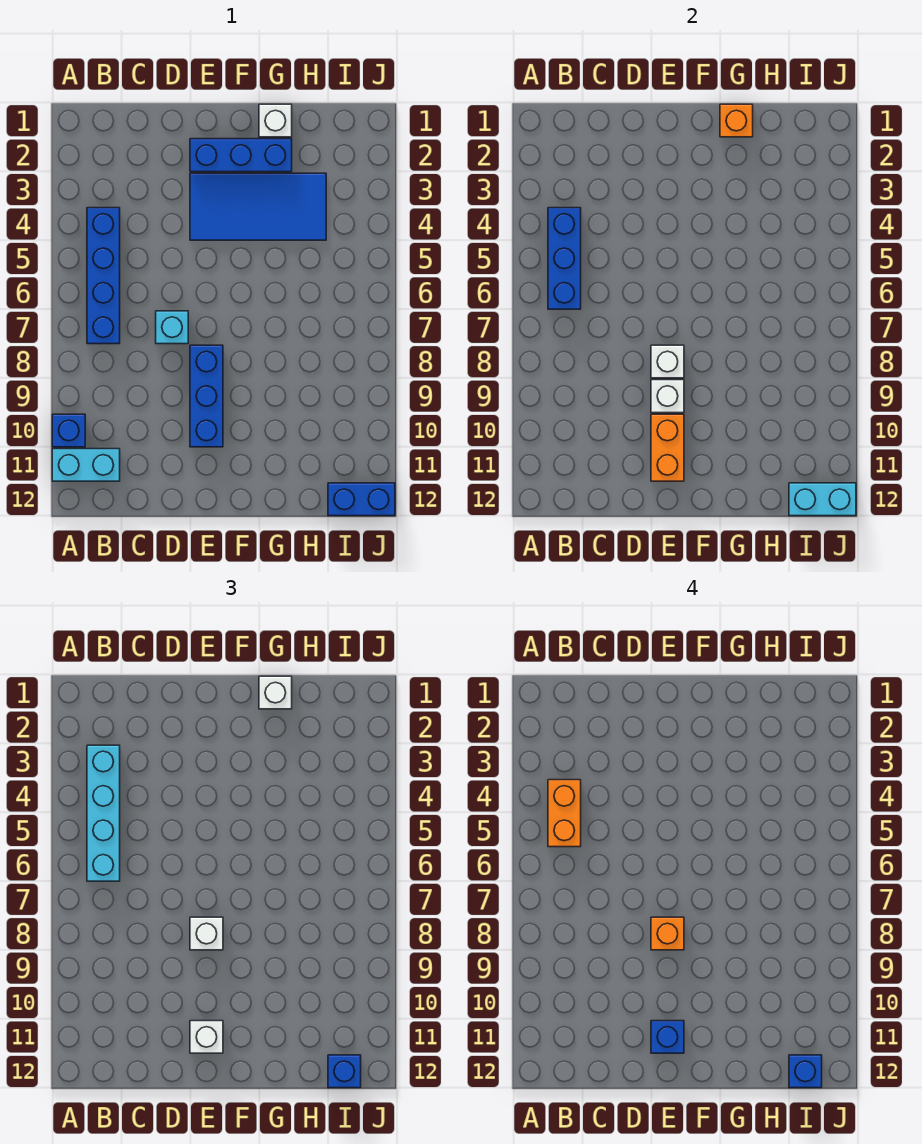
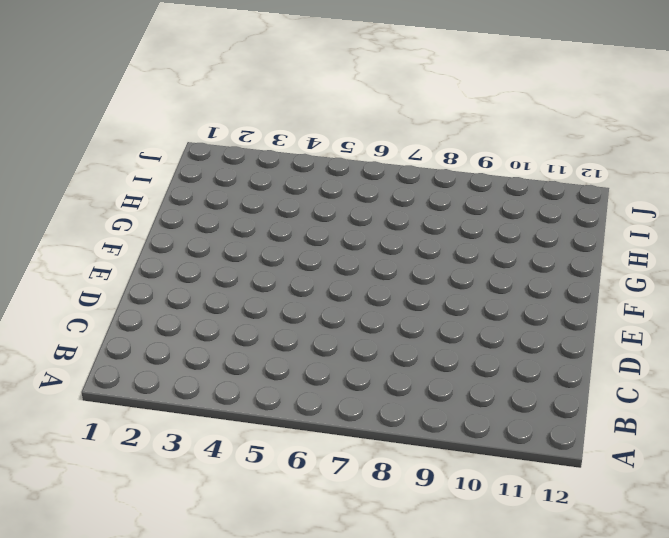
none -> blue 1x1 brick [52,414,85,447]
none -> cyan 1x2 brick [52,449,120,481]
none -> blue 1x4 brick [87,208,120,344]

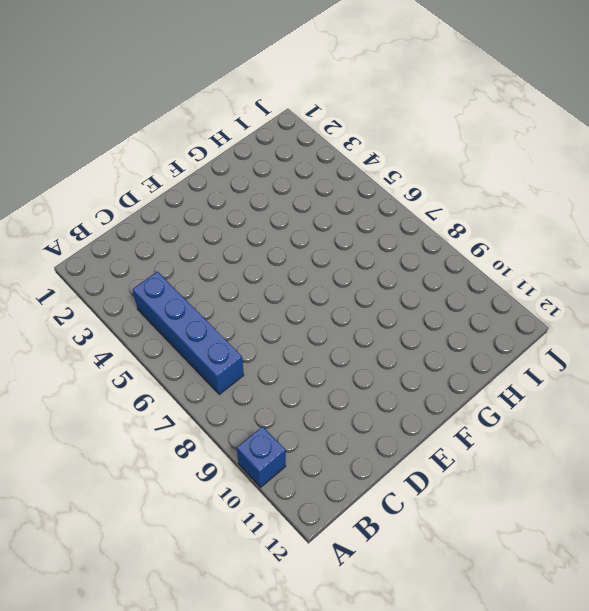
none -> cyan 1x2 brick [52,449,120,481]
none -> cyan 1x1 brick [156,311,188,344]
none -> blue 1x3 brick [190,139,292,172]

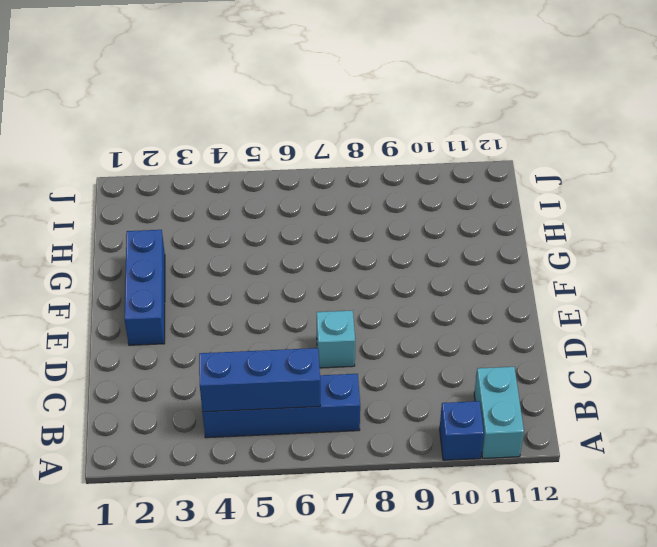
none -> blue 2x4 tile [190,173,326,240]
none -> blue 1x3 brick [190,345,223,447]
none -> white 1x1 brick [259,104,292,137]

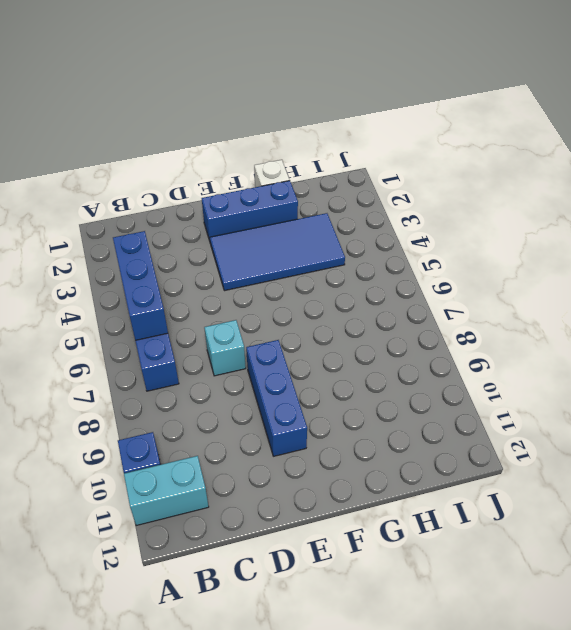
none -> blue 1x2 brick [328,483,395,516]
none -> white 1x1 brick [651,345,684,378]
none -> white 1x1 brick [651,380,684,413]

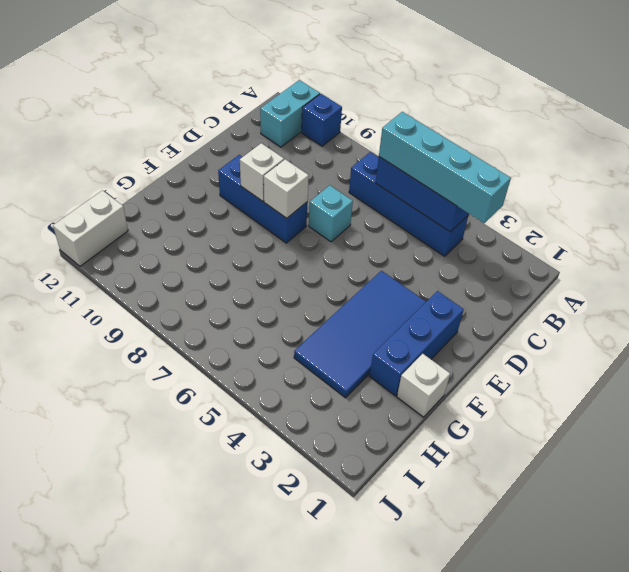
white 1x2 brick [53,190,128,266] -> blue 1x2 brick [328,483,395,516]
none -> orange 1x2 brick [651,414,684,481]
none -> orange 1x1 brick [720,104,753,137]
none -> cyan 1x2 brick [789,483,856,516]

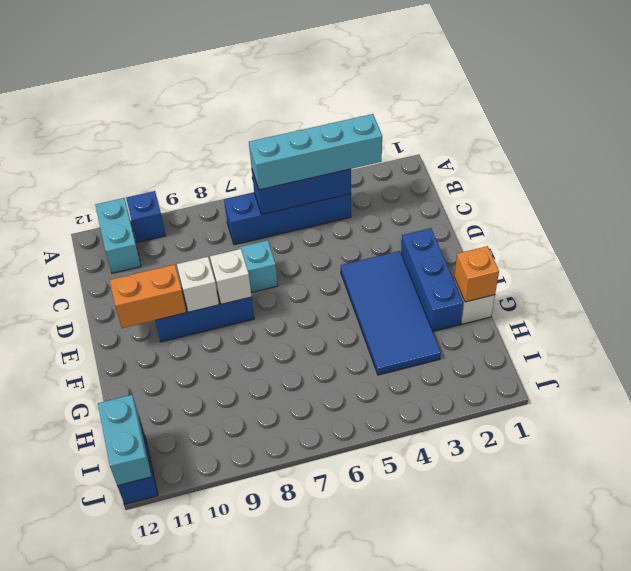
none -> white 1x1 brick [190,917,223,950]
none -> white 1x1 brick [190,1021,223,1053]
none -> white 1x1 brick [259,676,292,709]

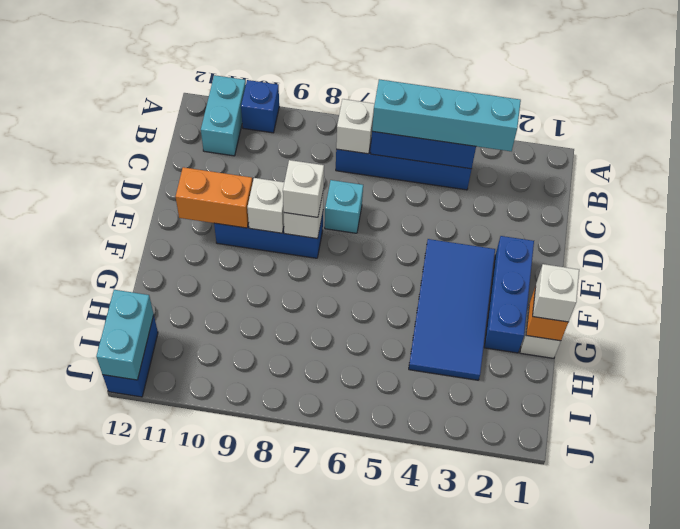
white 1x1 brick [336,99,375,154] -> white 1x1 brick moved to [190,1021,223,1053]
none -> blue 1x1 brick [328,1055,361,1088]
none -> orange 1x2 brick [548,780,581,847]
none -> orange 1x1 brick [651,917,684,950]

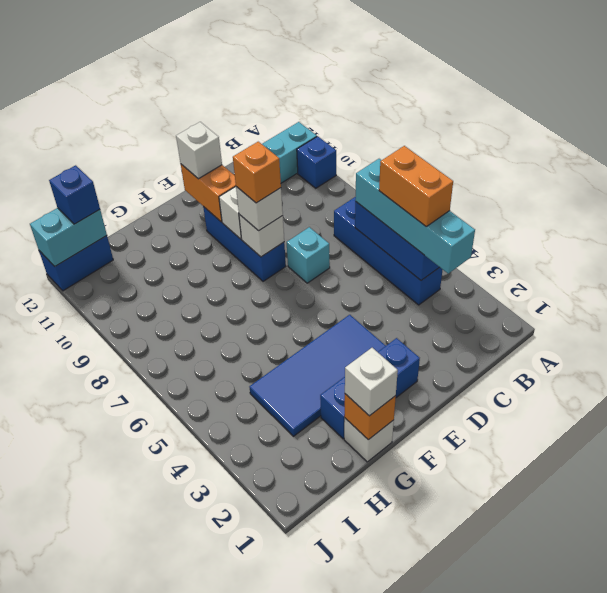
none -> blue 1x1 brick [651,1021,684,1053]
none -> blue 1x1 brick [789,1055,822,1088]

